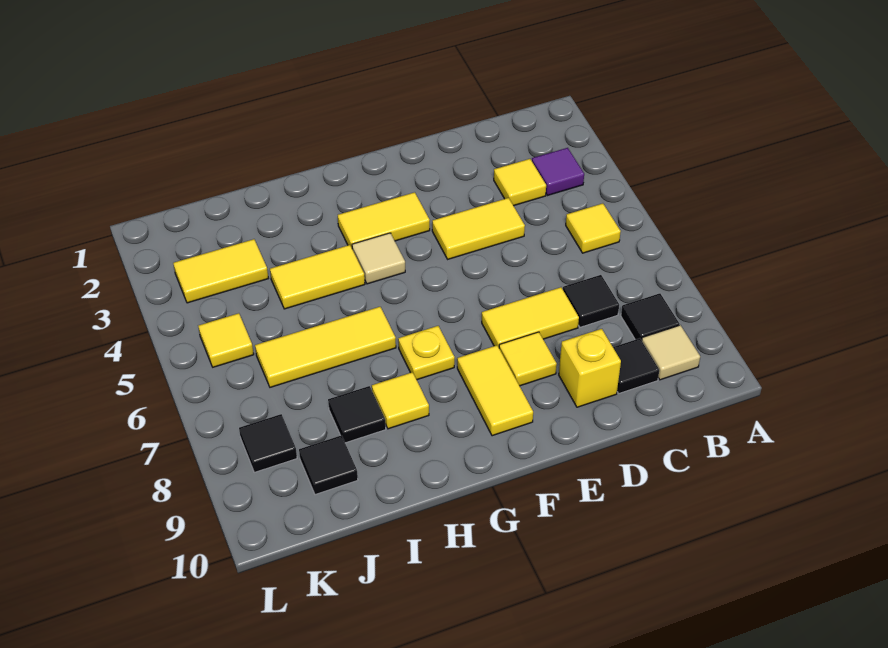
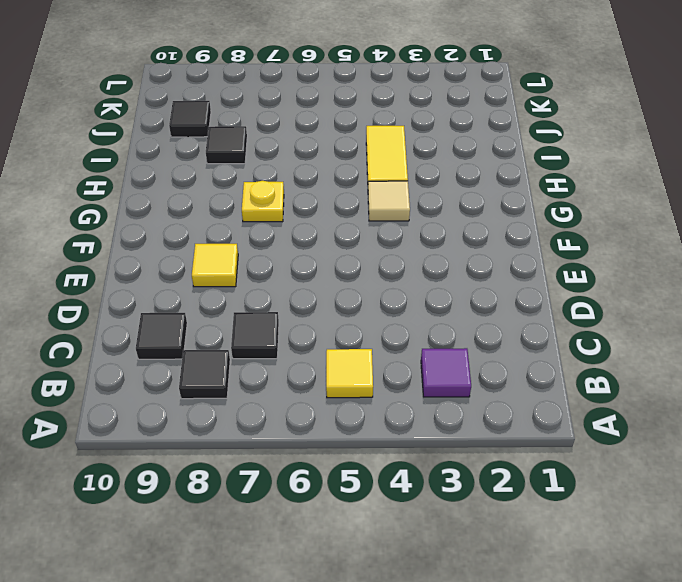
none -> tan 1x1 tile [642,325,700,380]
none -> yellow 1x1 tile [494,159,546,206]
none -> yellow 1x2 tile [432,198,525,259]

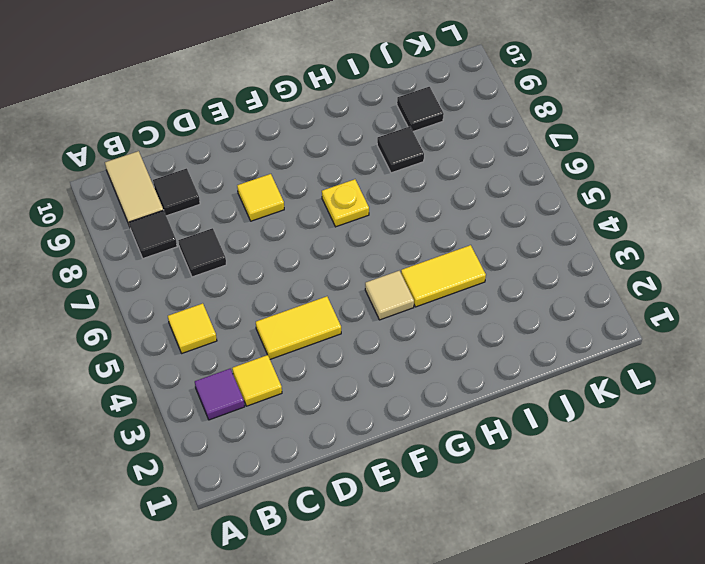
tan 1x2 tile [105,151,163,226] -> tan 1x1 tile [642,325,700,380]
none -> yellow 1x2 tile [482,287,579,347]
none -> yellow 1x1 brick [559,329,621,407]
none -> yellow 1x2 tile [338,192,430,247]

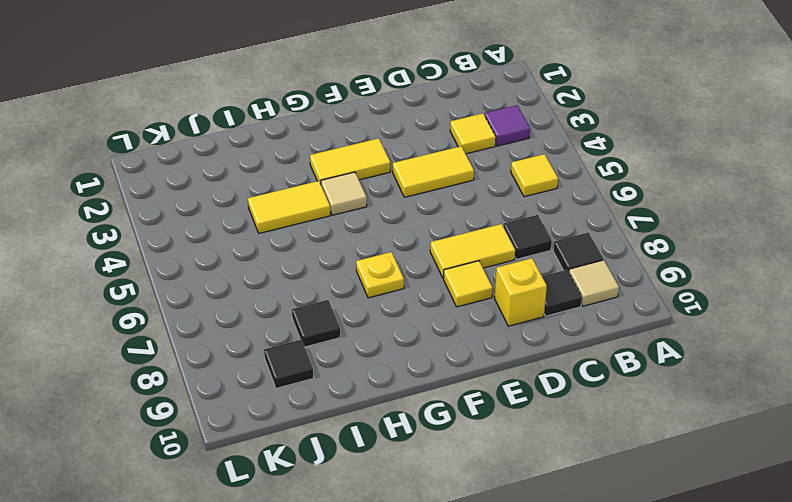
none -> yellow 1x2 tile [457,345,533,436]
none -> yellow 1x3 tile [255,307,396,387]
none -> yellow 1x1 tile [372,372,429,429]

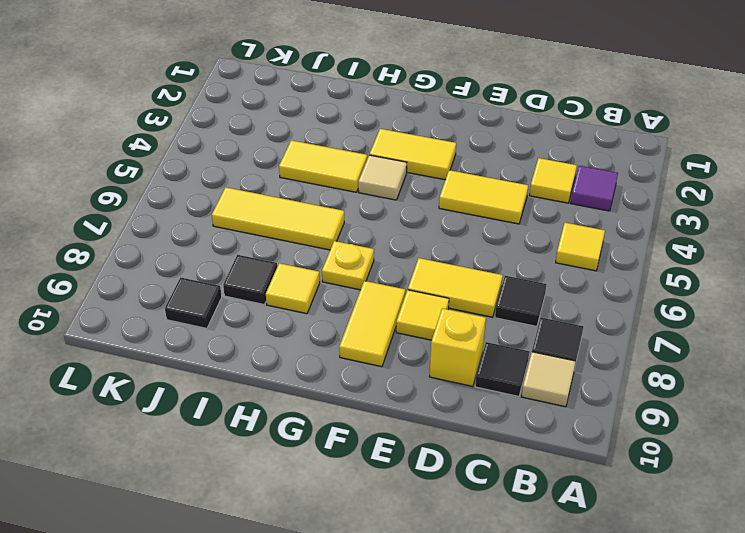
none -> yellow 1x2 tile [173,239,268,303]
none -> yellow 1x1 tile [198,313,254,367]
none -> black 1x1 tile [239,414,297,472]

